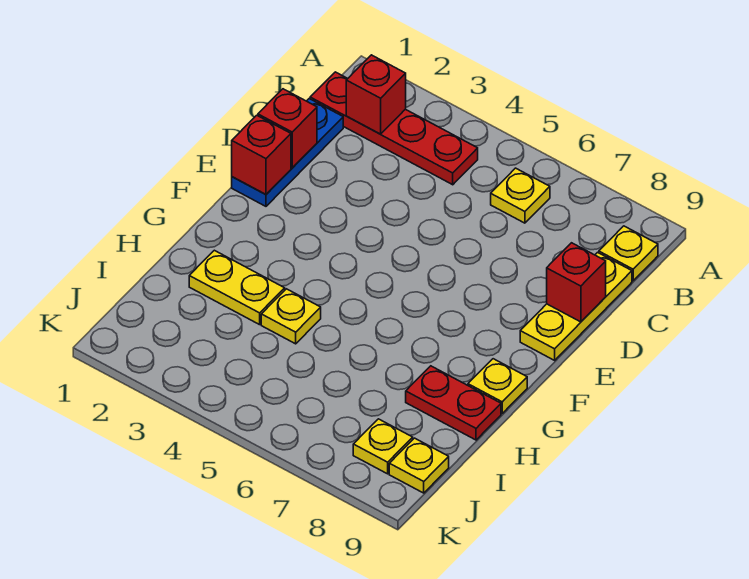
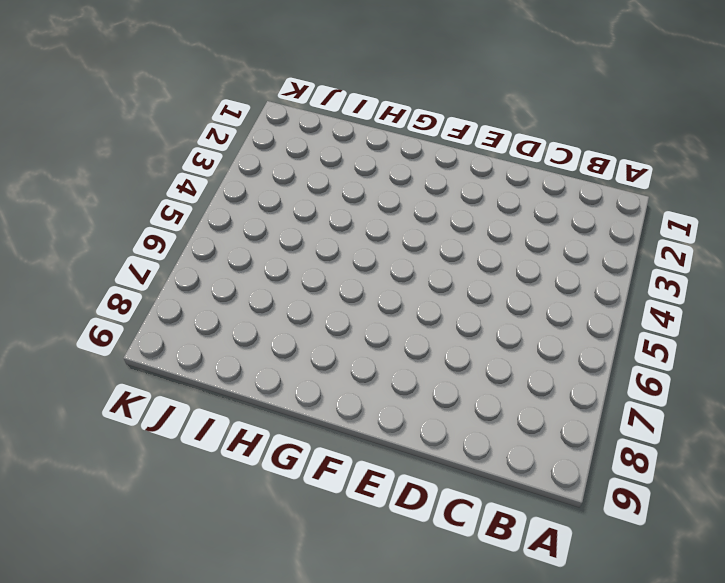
none -> red 1x4 plate [310,72,478,185]
none -> yellow 1x1 plate [491,168,550,223]
none -> yellow 1x1 plate [599,226,658,281]

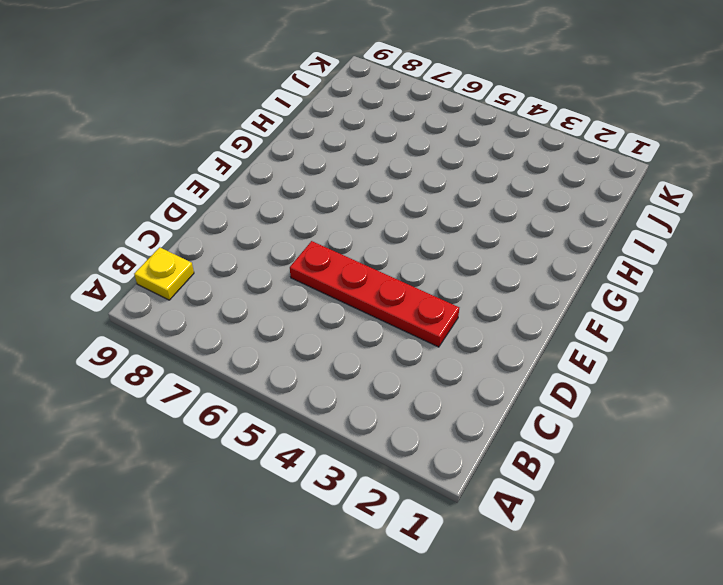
red 1x4 plate [290,241,459,347] -> red 1x4 plate moved to [310,72,478,185]
none -> yellow 1x1 plate [491,168,550,223]
none -> blue 1x3 plate [232,99,343,206]
none -> yellow 1x3 plate [520,252,632,360]

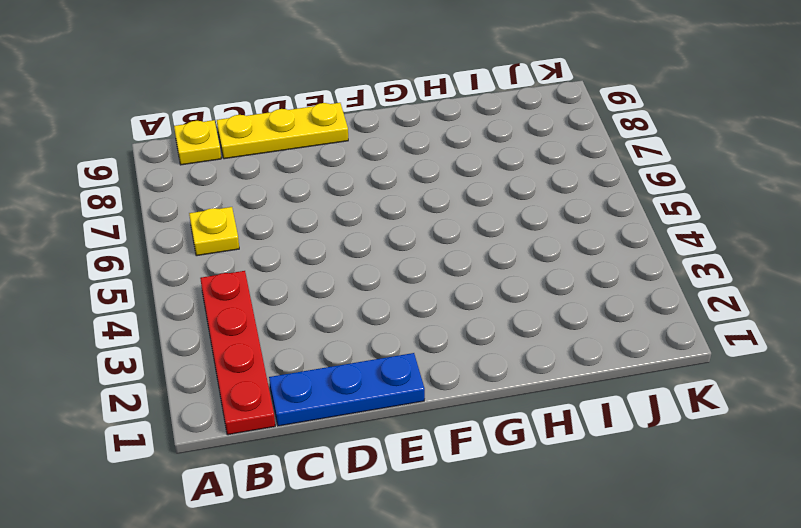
none -> yellow 1x1 plate [468,359,527,413]
none -> yellow 1x2 plate [189,250,285,325]
none -> yellow 1x1 plate [261,289,321,344]

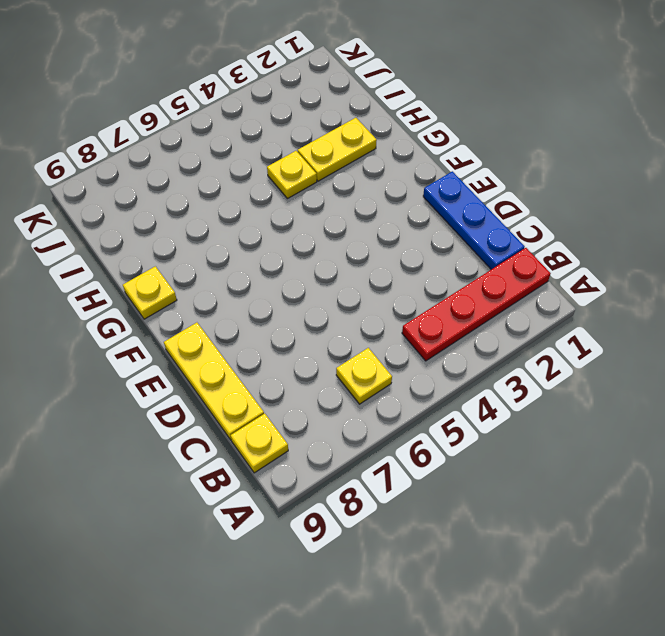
none -> red 1x2 plate [406,366,501,440]
none -> yellow 1x1 plate [353,419,413,474]
none -> yellow 1x1 plate [389,438,449,493]

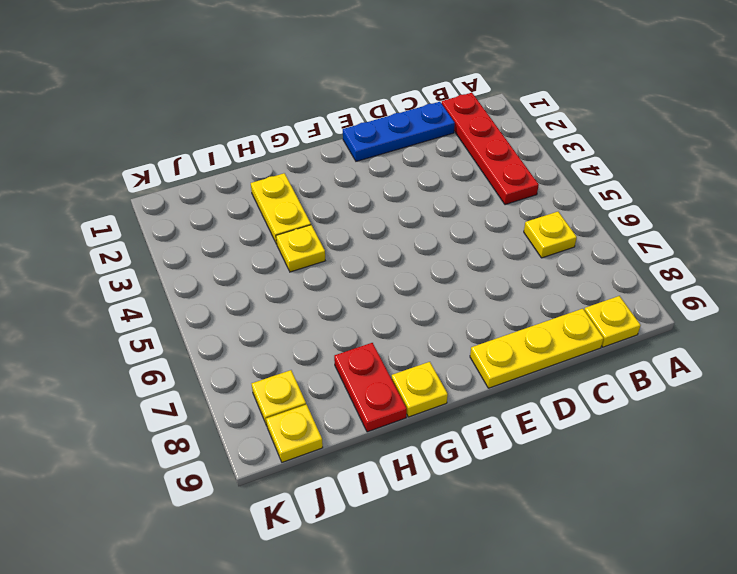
none -> red 1x1 brick [346,55,406,134]
none -> red 1x1 brick [258,89,317,168]
none -> red 1x1 brick [547,243,606,322]

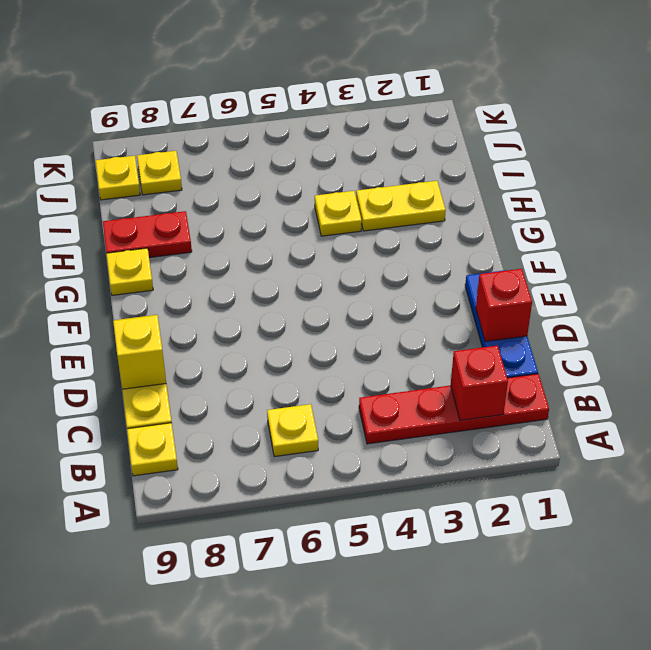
yellow 1x1 brick [113,315,166,389] -> red 1x1 brick [547,243,606,322]
none -> red 1x1 brick [232,115,291,194]

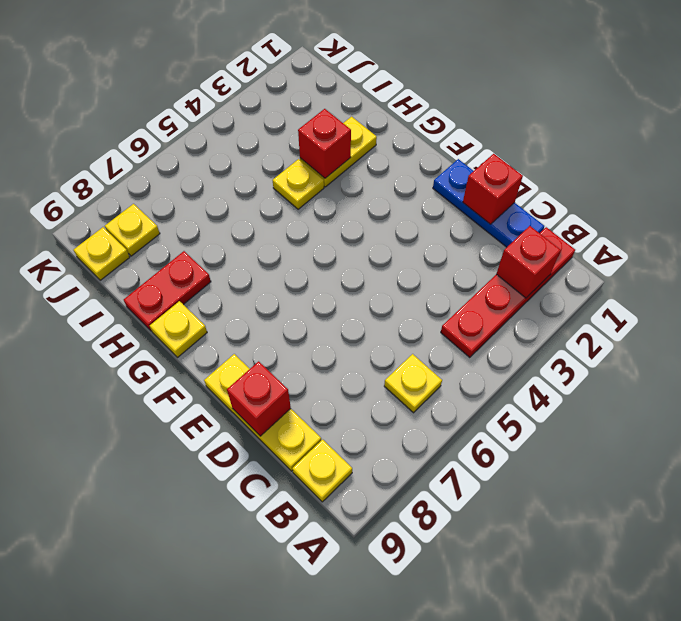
red 1x1 brick [298,109,351,178] -> red 1x1 brick moved to [232,115,291,194]

